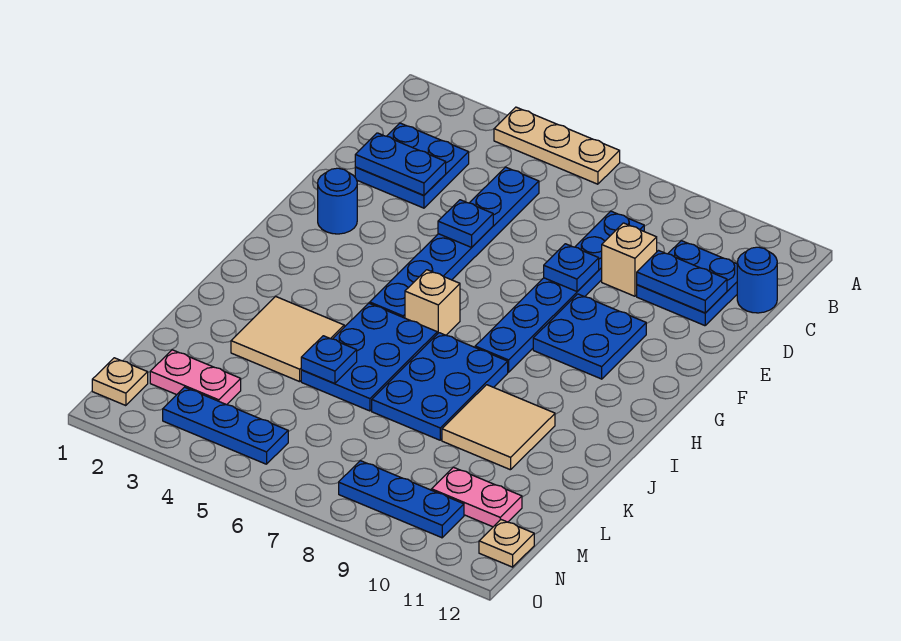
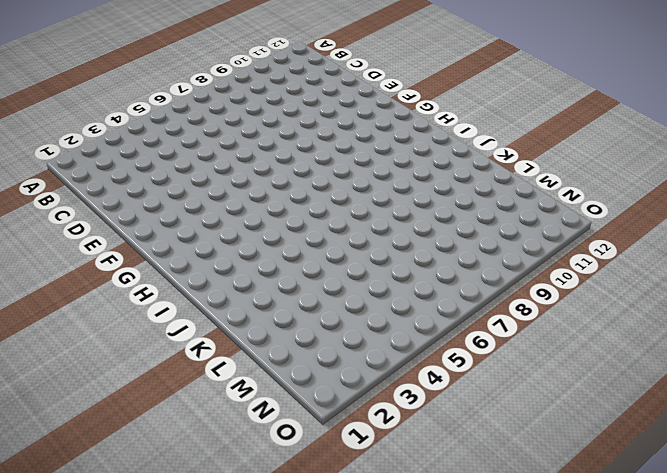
none -> tan 1x3 plate [494,107,620,184]
none -> blue 2x2 plate [355,123,469,208]
none -> blue 1x6 plate [370,167,539,318]

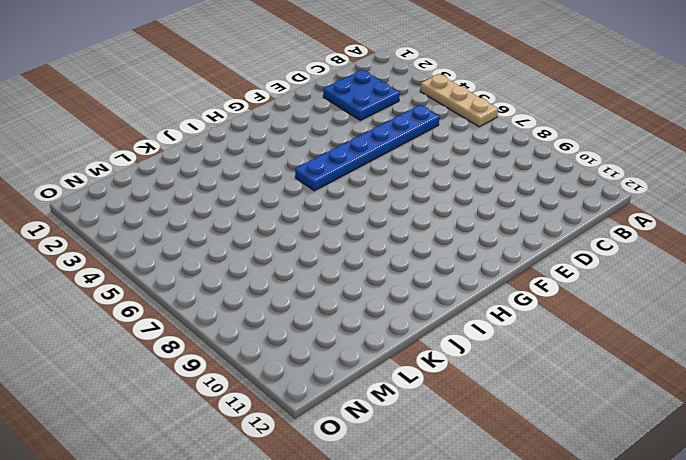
none -> blue 1x6 plate [475,211,644,372]
none -> blue 2x2 plate [637,241,737,326]
none -> blue 1x1 round brick [737,247,777,313]

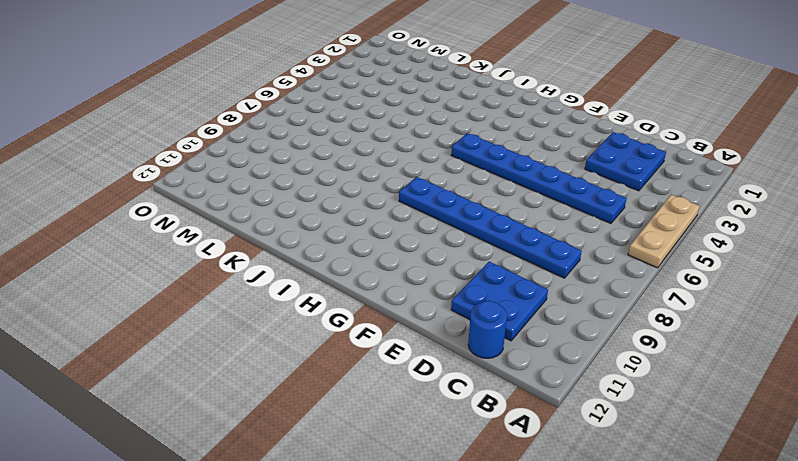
none -> tan 1x1 brick [602,223,657,296]
none -> blue 1x1 round brick [318,168,357,234]
none -> blue 2x2 plate [533,294,646,379]

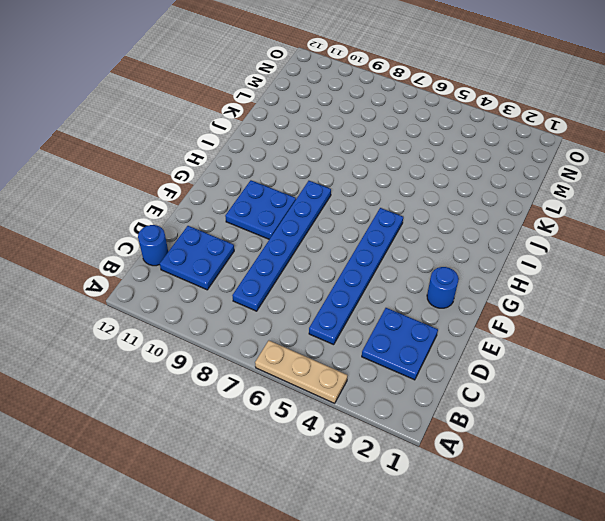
none -> tan 1x1 brick [602,223,657,296]
none -> tan 1x1 brick [405,270,460,335]
none -> blue 2x3 plate [301,303,437,411]

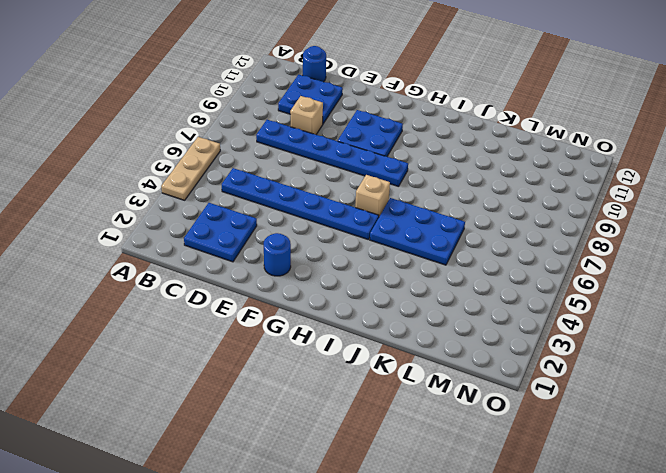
none -> blue 2x3 plate [372,333,508,440]
none -> tan 2x2 tile [231,296,344,382]
none -> tan 2x2 tile [442,385,555,470]

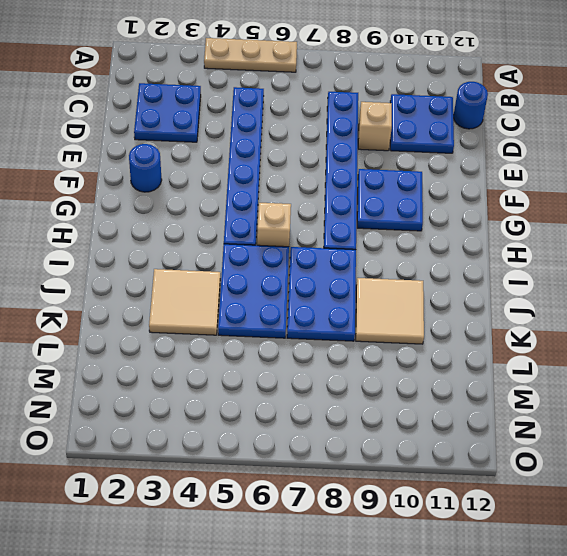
none -> pink 1x2 plate [150,350,241,405]
none -> pink 1x2 plate [432,467,522,527]
none -> tan 1x1 plate [92,358,148,406]

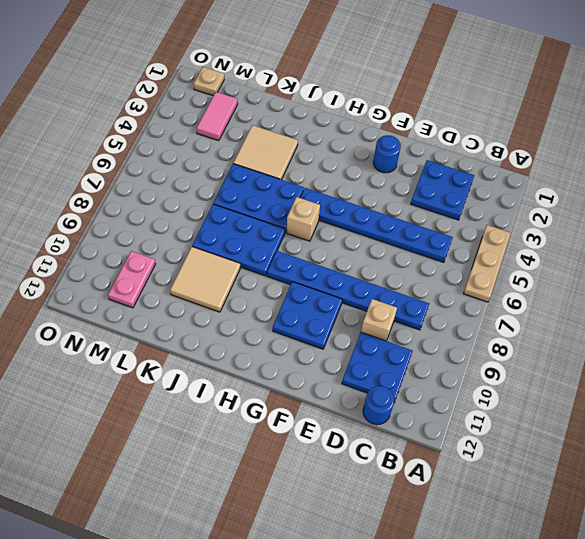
pink 1x2 tile [197,92,238,141] -> pink 1x2 plate [150,350,241,405]
none -> blue 1x3 plate [163,387,288,464]
none -> blue 1x3 plate [339,461,464,538]
none -> tan 1x1 plate [479,520,534,567]

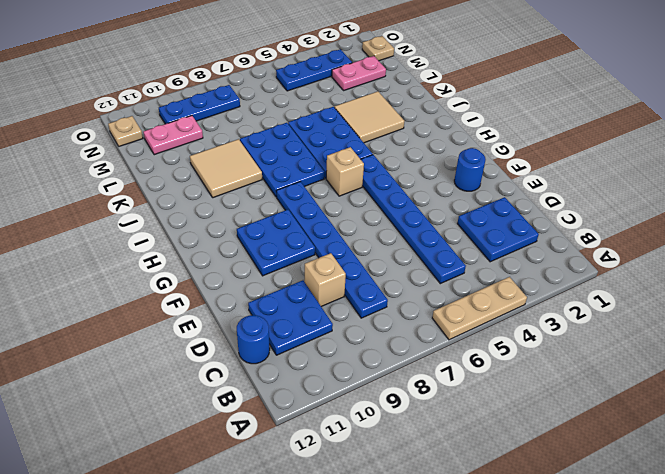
none -> blue 1x2 plate [355,133,446,195]
none -> blue 1x2 plate [637,251,727,313]
none -> blue 1x1 plate [438,200,493,247]

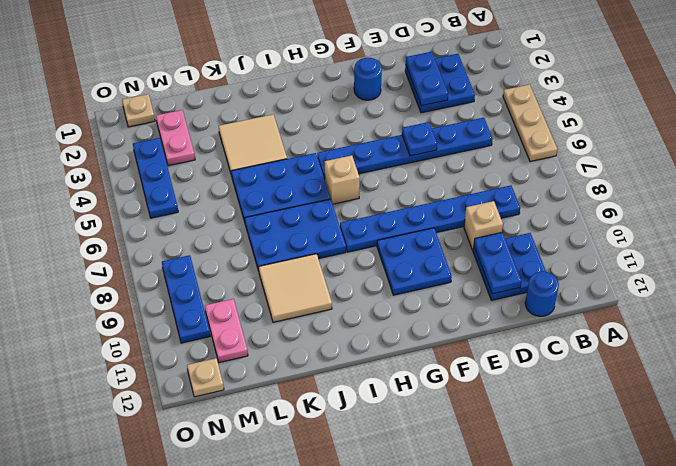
none -> blue 1x1 plate [544,244,599,291]
none -> blue 1x1 plate [301,336,357,383]

